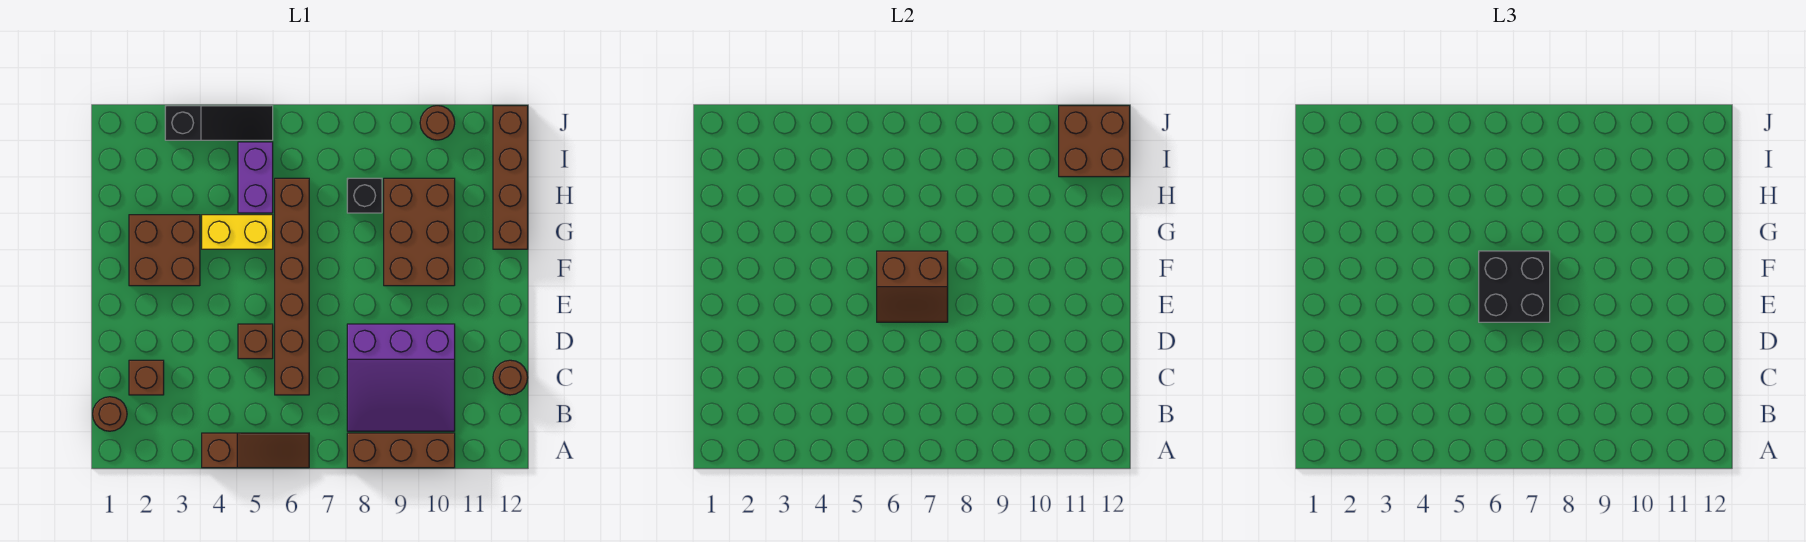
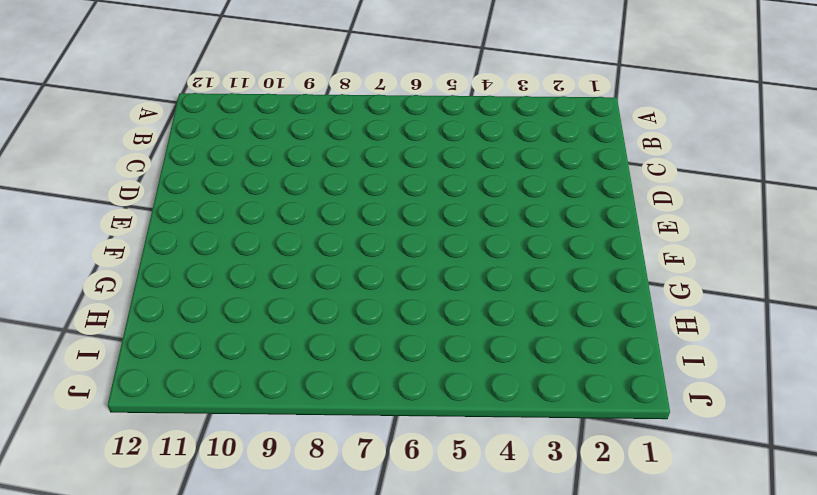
none -> brown 1x3 slope [202,433,309,468]
none -> brown 1x3 brick [347,433,455,468]
none -> brown 1x1 round brick [93,397,127,431]

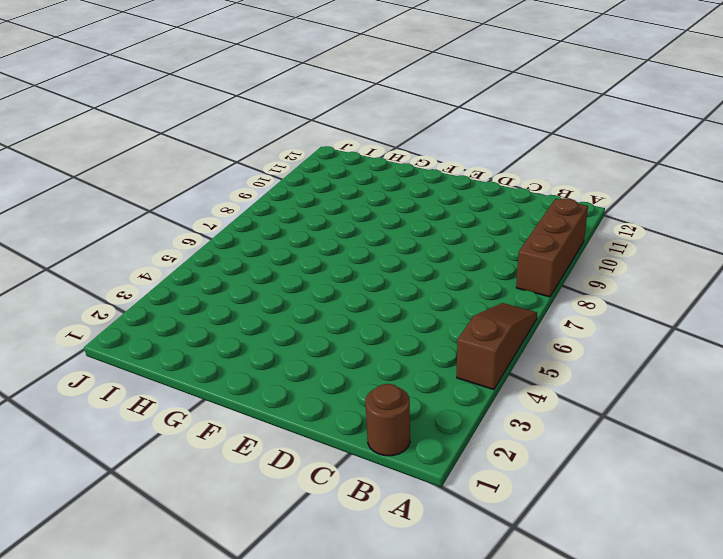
none -> purple 3x3 slope [347,324,455,431]
none -> brown 1x1 brick [129,360,164,395]
none -> brown 1x6 brick [275,178,309,395]

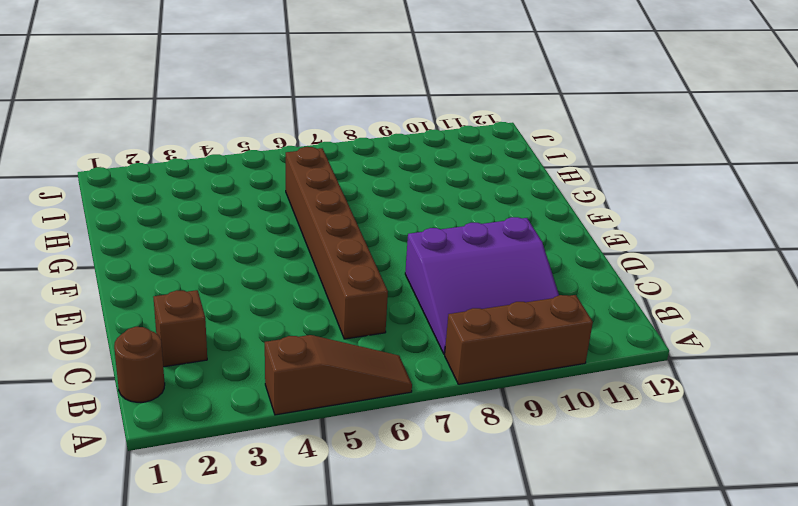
none -> brown 1x1 round brick [493,360,528,395]
none -> brown 1x1 brick [238,324,273,359]
none -> brown 2x2 brick [129,215,200,286]

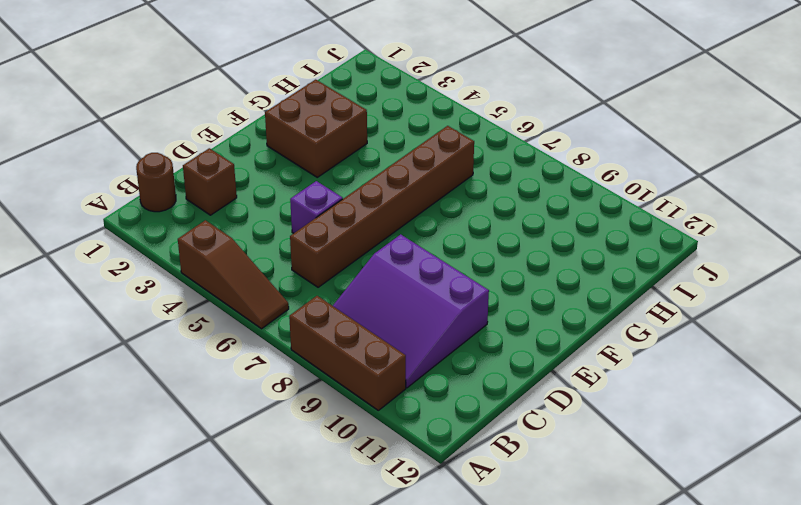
purple 1x1 brick [290,181,343,233] -> brown 1x1 brick [238,324,273,359]
none -> brown 1x1 round brick [493,360,528,395]
none -> brown 2x3 brick [384,178,455,286]
none -> yellow 1x2 brick [202,215,273,249]

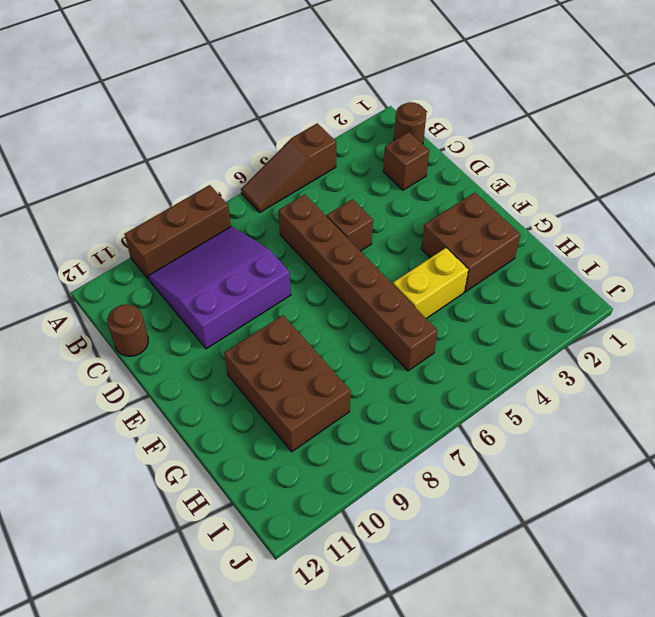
none -> brown 1x4 brick [493,106,528,249]
none -> purple 1x2 brick [238,142,273,213]
none -> black 1x1 brick [347,178,382,213]

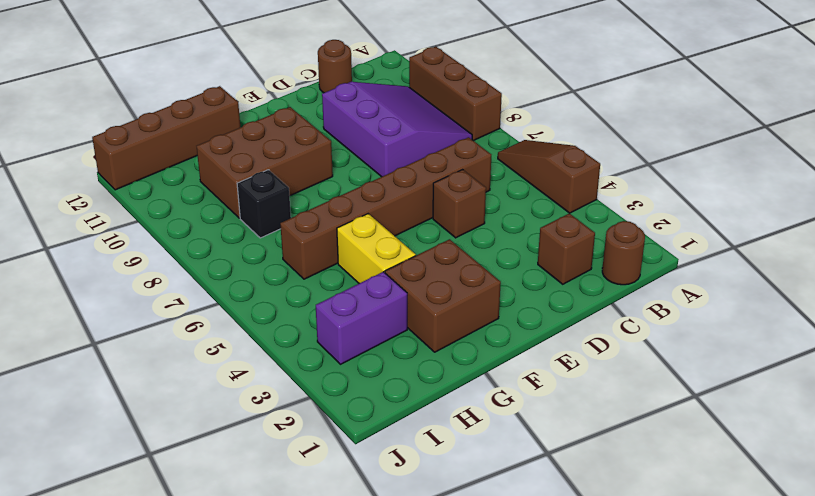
purple 1x2 brick [316,272,407,364] -> purple 1x2 brick moved to [238,142,273,213]
none -> black 1x3 slope [165,106,273,140]
none -> brown 1x1 round brick [420,106,455,140]
none -> brown 2x2 slope [877,251,948,322]

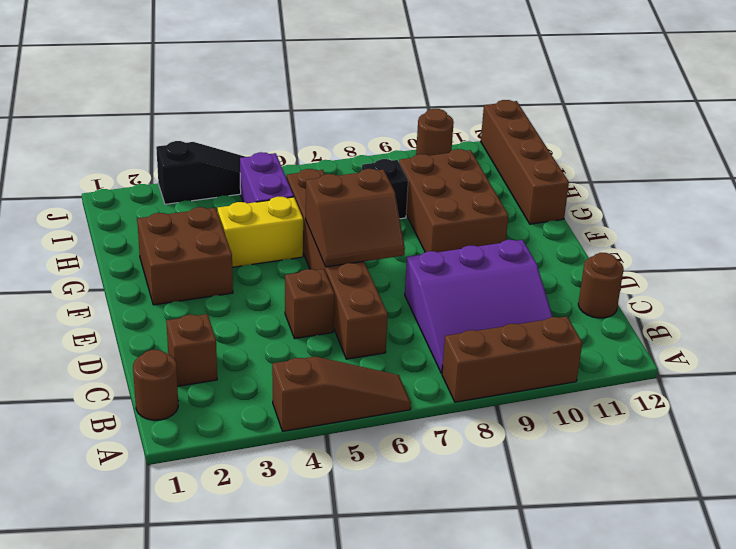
none -> brown 2x2 brick [1059,106,1130,177]
none -> black 2x2 brick [1479,251,1550,322]

